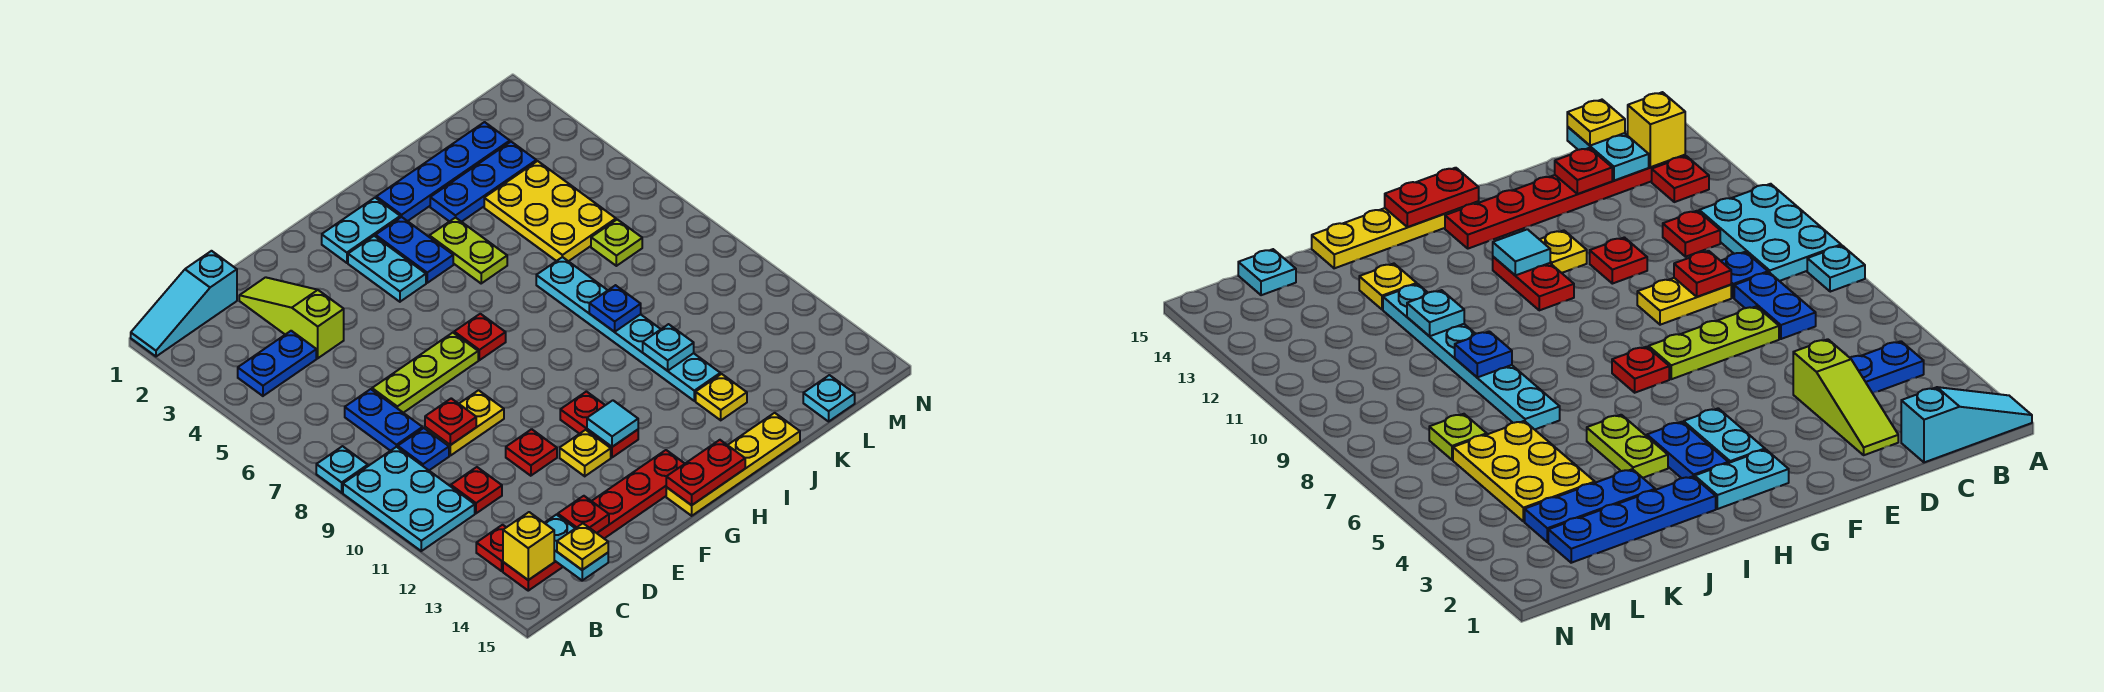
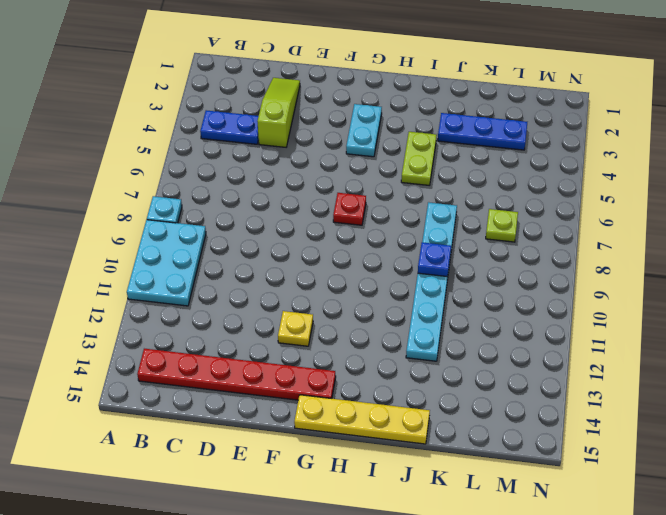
none -> cyan 1x3 slope [131,251,237,356]
none -> red 1x1 plate [476,525,506,571]
none -> blue 1x2 plate [345,389,423,451]
none -> blue 1x1 plate [398,428,449,470]

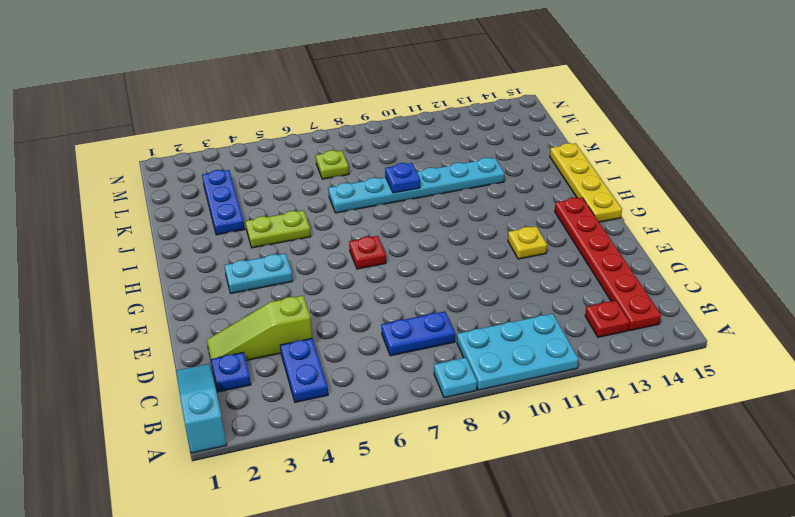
cyan 1x3 slope [176,364,227,453] -> cyan 1x3 slope turned to [131,251,237,356]
blue 1x1 plate [211,352,251,392] -> blue 1x1 plate moved to [398,428,449,470]
none -> red 1x1 plate [451,467,502,513]
none -> lime 1x3 plate [372,333,478,413]
none -> yellow 1x2 plate [425,390,504,456]
none -> red 1x1 plate [506,429,557,476]

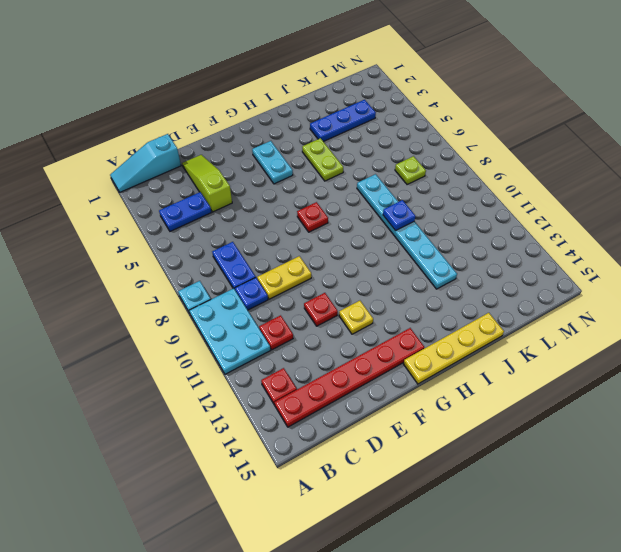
none -> lime 1x3 plate [372,333,478,413]
none -> cyan 1x2 plate [322,198,400,263]
none -> red 1x2 plate [560,392,638,457]
none -> blue 1x2 plate [376,217,453,283]

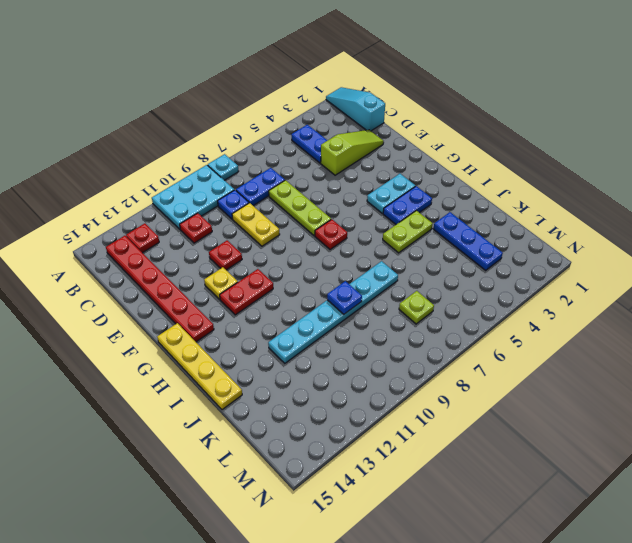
none -> cyan 1x2 plate [322,198,400,263]
none -> blue 1x4 plate [376,122,510,221]
none -> yellow 1x1 plate [696,374,747,420]
none -> yellow 2x3 plate [484,161,616,261]

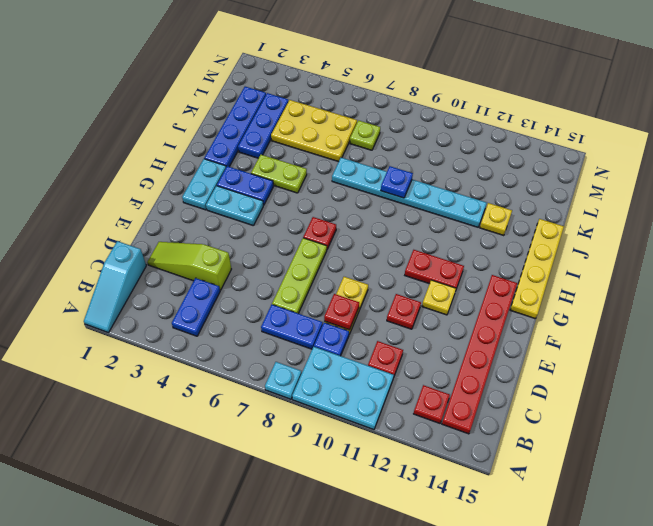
none -> cyan 1x1 plate [803,375,855,421]
none -> yellow 1x1 brick [503,512,554,580]
none -> cyan 1x2 plate [545,515,608,580]
none -> red 1x1 plate [558,496,609,533]

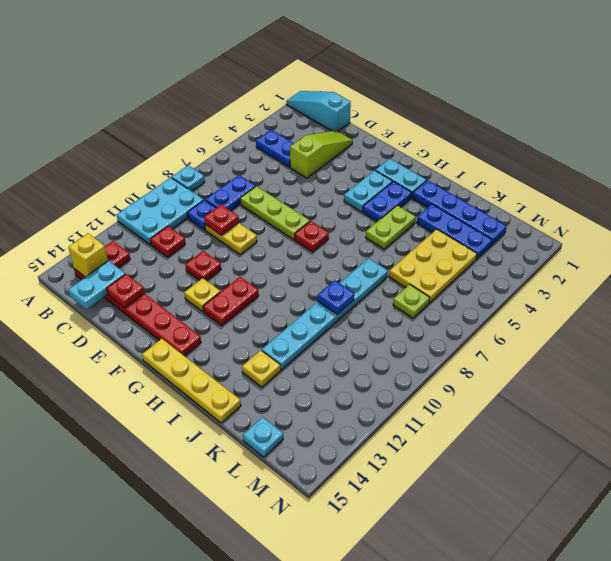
none -> cyan 1x1 tile [587,400,638,447]
none -> red 1x2 plate [666,440,745,505]
none -> cyan 1x1 plate [643,324,694,371]
none -> yellow 1x1 plate [557,524,608,570]

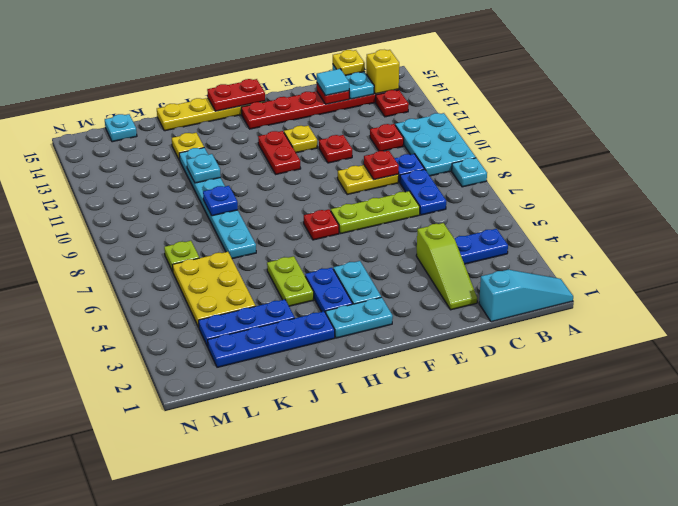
cyan 1x1 tile [317,69,349,96] -> cyan 1x1 tile moved to [587,400,638,447]

